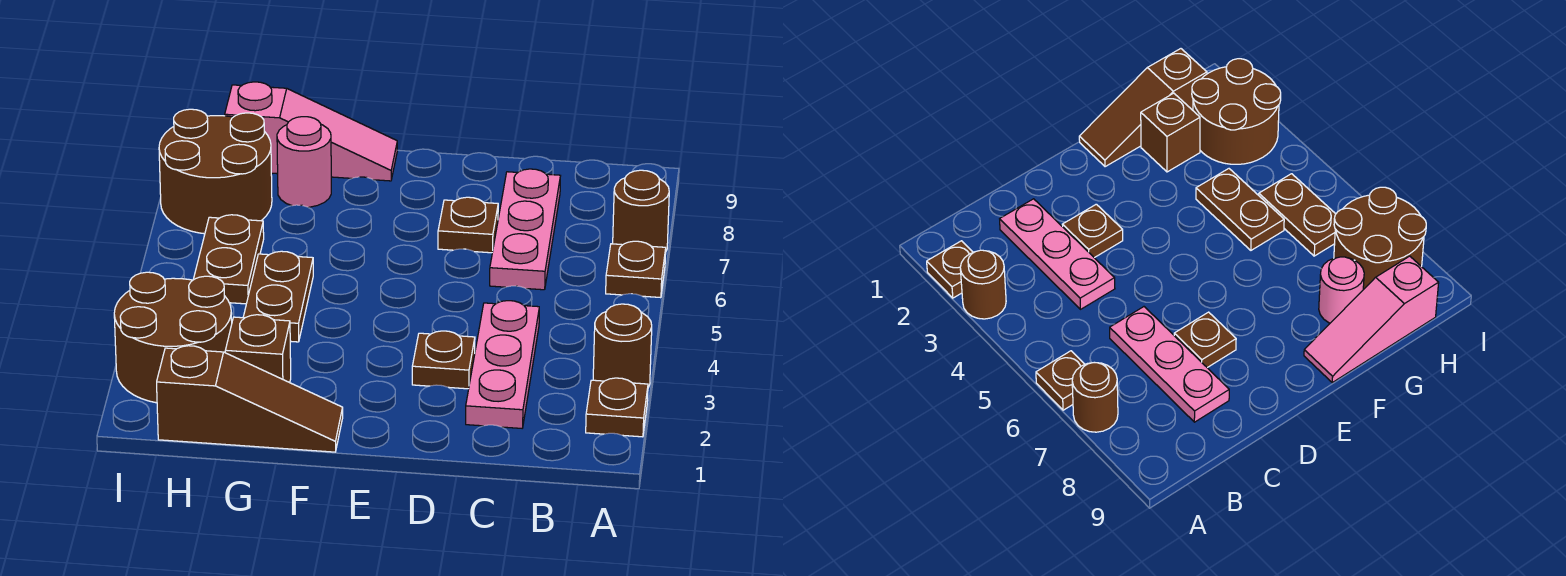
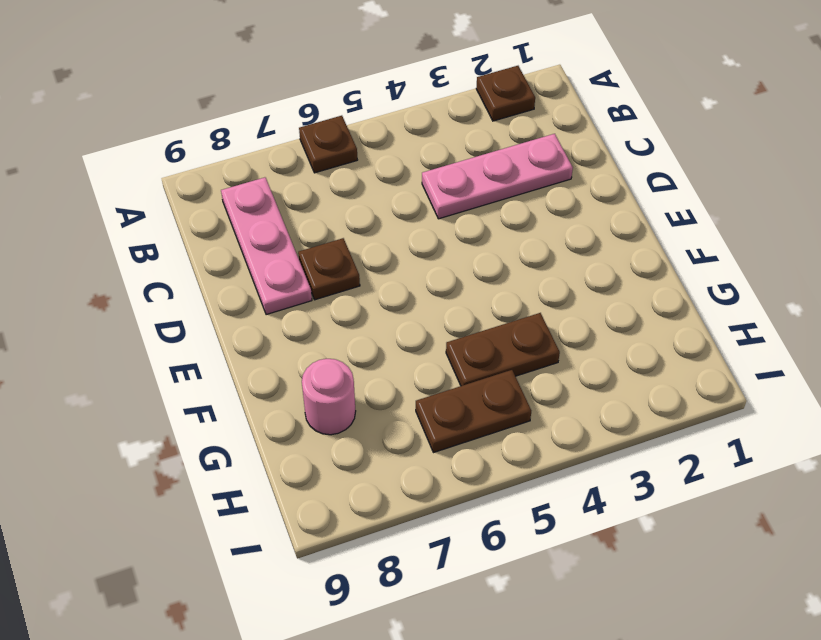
pink 1x3 plate [221,177,312,315] -> pink 1x3 plate turned to [490,169,560,290]
none -> brown 1x1 round brick [593,304,652,388]
none -> brown 1x1 round brick [613,170,669,251]
none -> brown 1x1 plate [412,331,475,389]

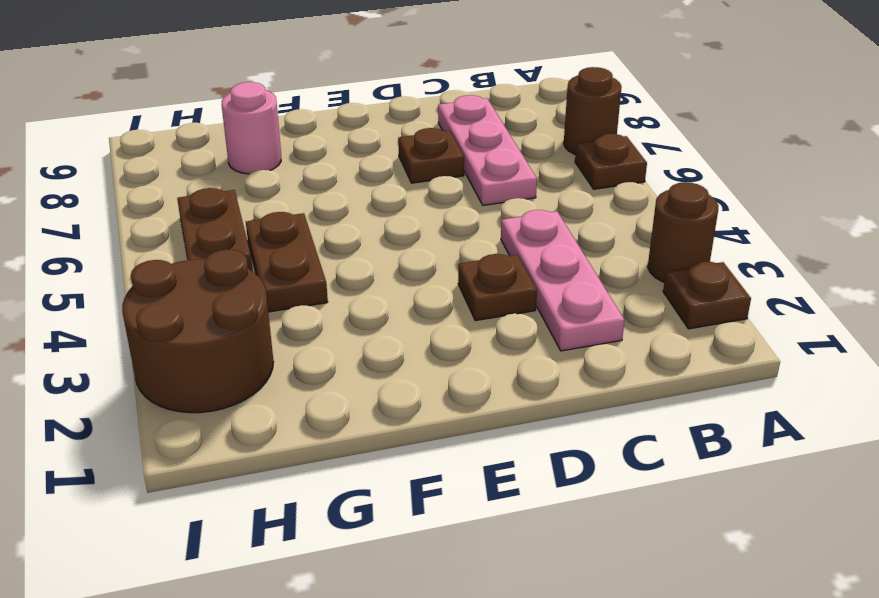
none -> brown 1x3 slope [157,346,343,452]
none -> pink 1x3 slope [225,82,397,181]
none -> brown 1x1 brick [225,315,291,383]

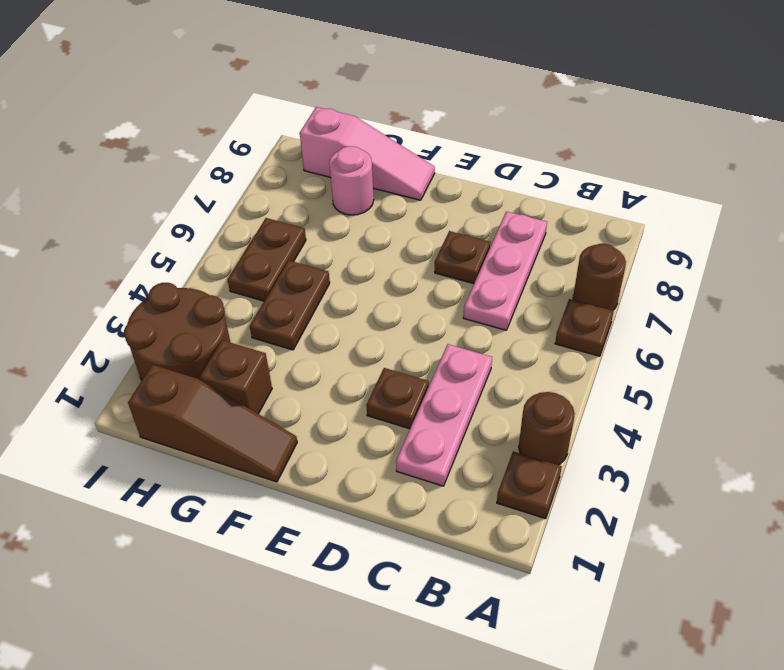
none -> brown 2x2 round brick [159,109,272,234]

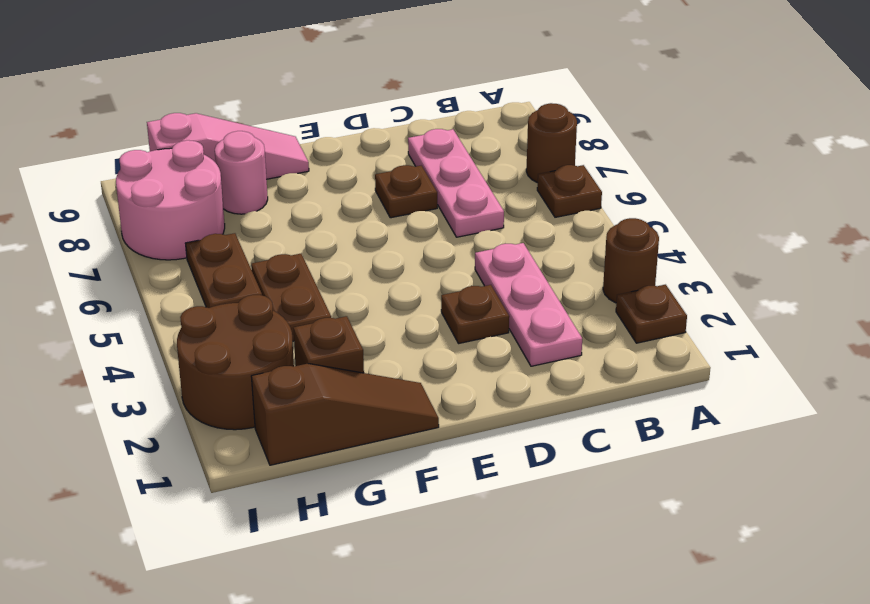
pink 2x2 round brick [116,140,225,260] -> brown 2x2 round brick [159,109,272,234]

